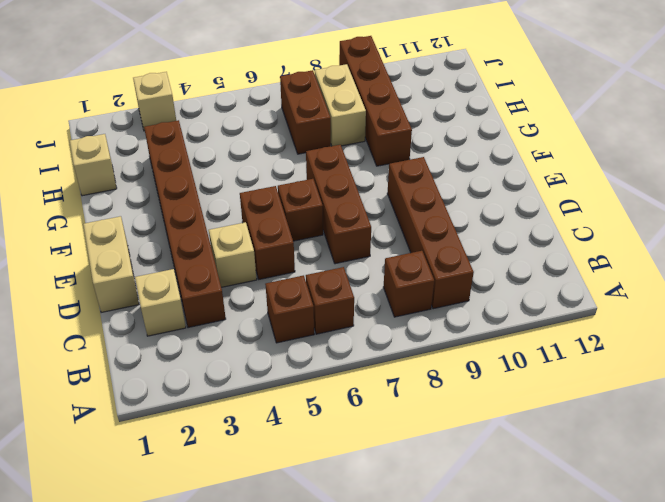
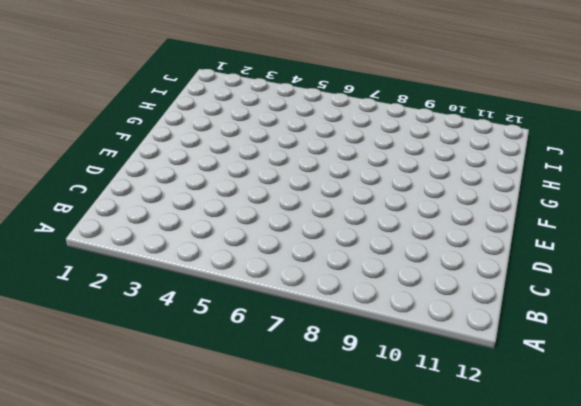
none -> brown 1x1 brick [265,275,314,343]
none -> brown 1x1 brick [306,267,354,334]
none -> brown 1x1 brick [383,251,434,317]

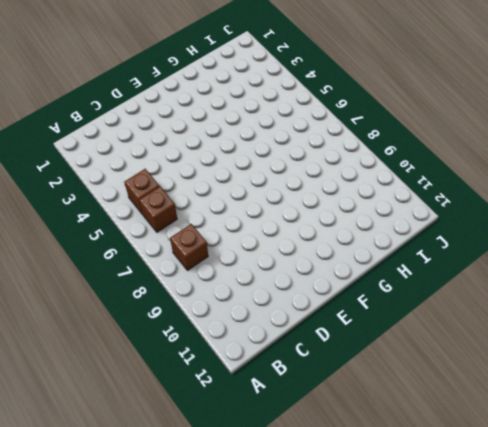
none -> brown 1x4 brick [387,157,474,309]
none -> tan 1x1 brick [135,269,186,336]
none -> brown 1x6 brick [144,120,226,328]

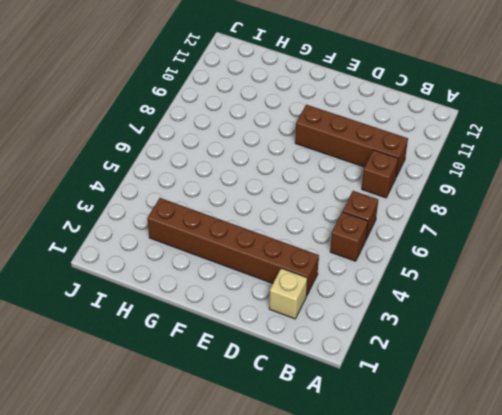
none -> tan 1x2 brick [83,216,139,313]
none -> tan 1x1 brick [209,222,257,287]
none -> brown 1x2 brick [240,186,295,279]

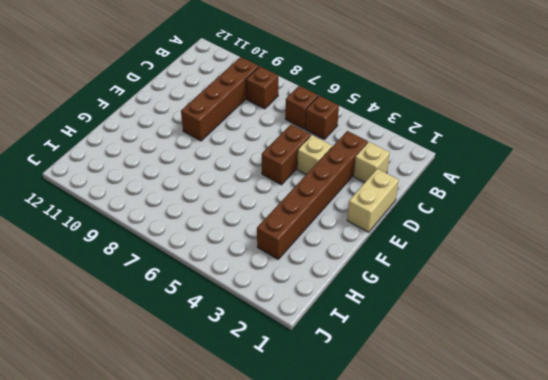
none -> brown 1x3 brick [306,145,371,264]
none -> brown 1x1 brick [278,179,323,241]
none -> brown 1x4 brick [339,36,412,166]

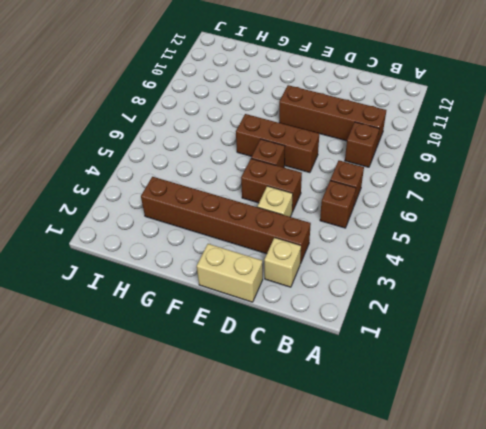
none -> brown 1x4 brick [339,36,412,166]
none -> tan 1x1 brick [70,134,117,196]
none -> brown 1x2 brick [280,70,331,154]

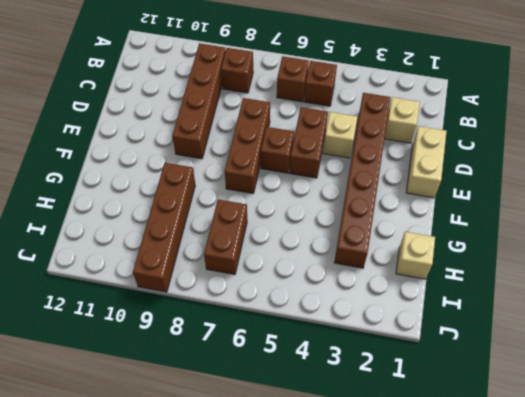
none -> tan 1x2 brick [315,64,366,146]
none -> tan 1x1 brick [133,72,176,131]

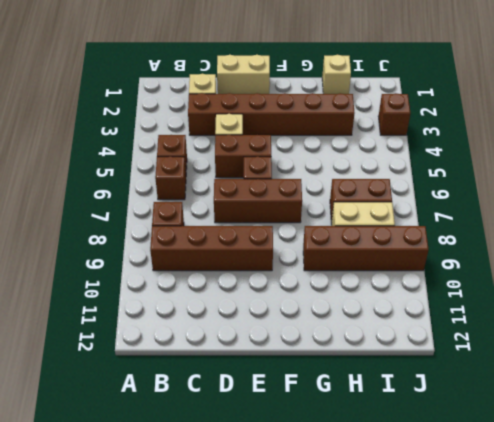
brown 1x1 brick [378,93,410,135] -> tan 1x1 brick [133,72,176,131]

